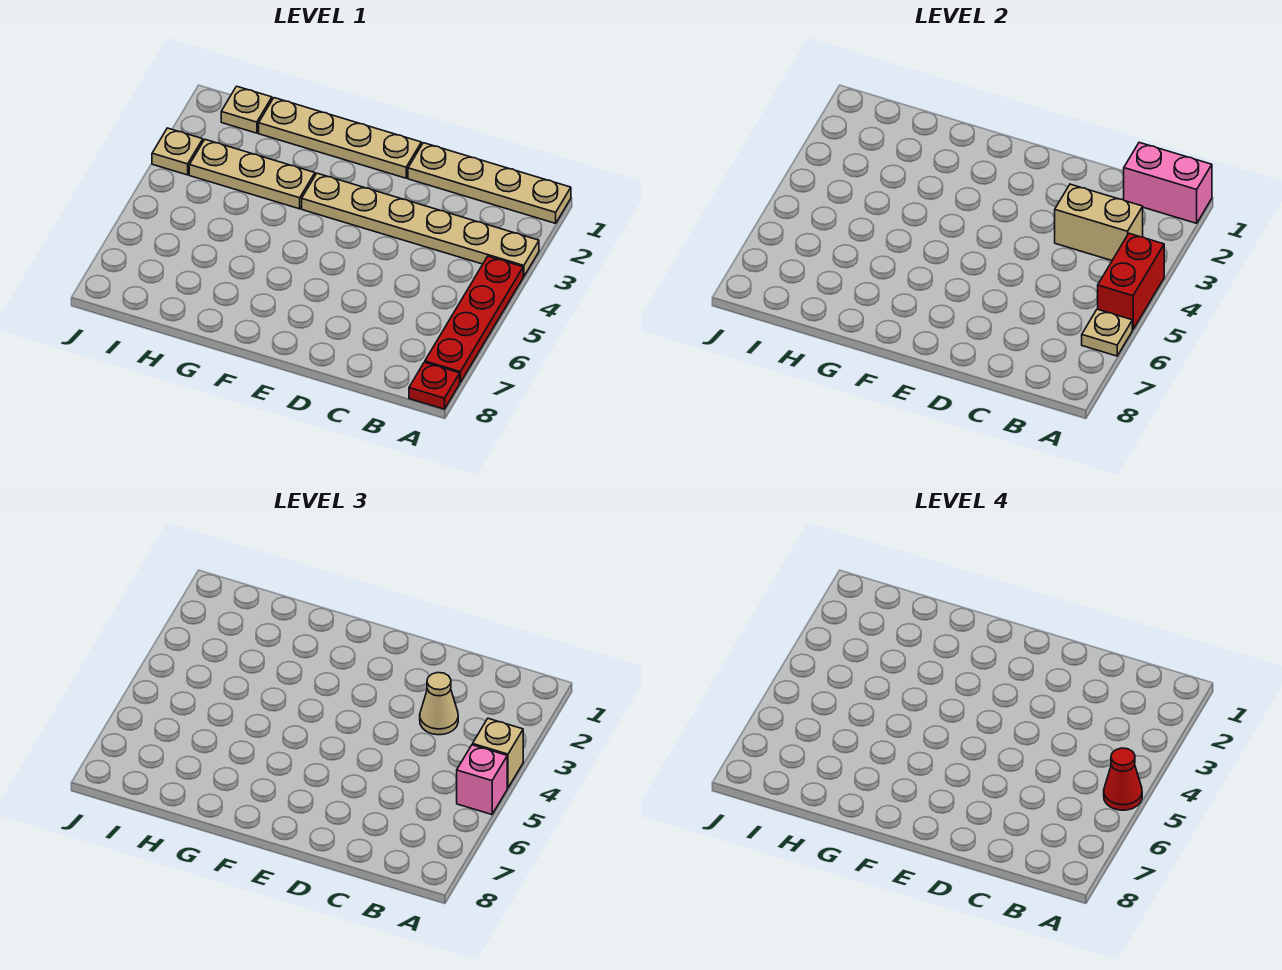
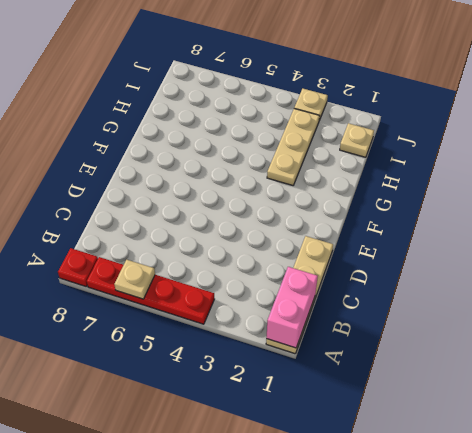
none -> tan 1x6 plate [302,173,539,277]
none -> tan 1x4 plate [259,98,421,178]
none -> red 1x2 brick [1098,233,1164,330]

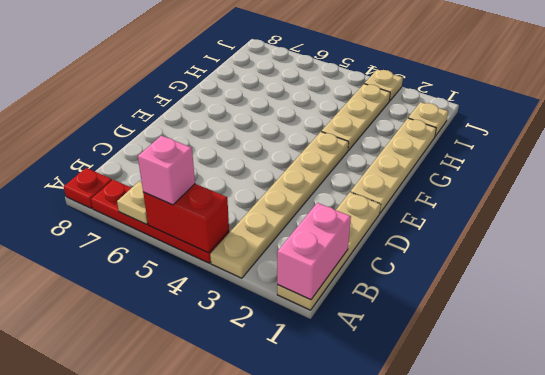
none -> tan 1x2 brick [1055,184,1143,260]
none -> tan 1x1 brick [473,718,523,788]
none -> tan 1x1 cone [420,673,458,735]

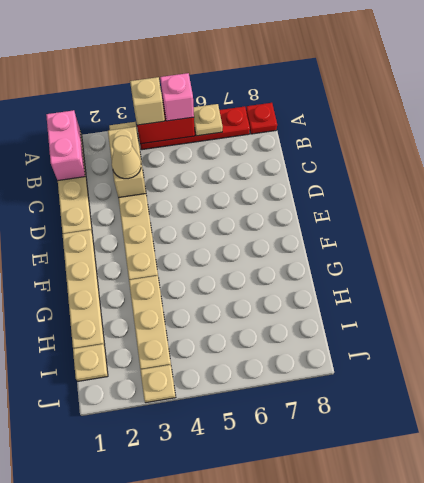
none -> red 1x1 cone [1104,748,1142,810]

